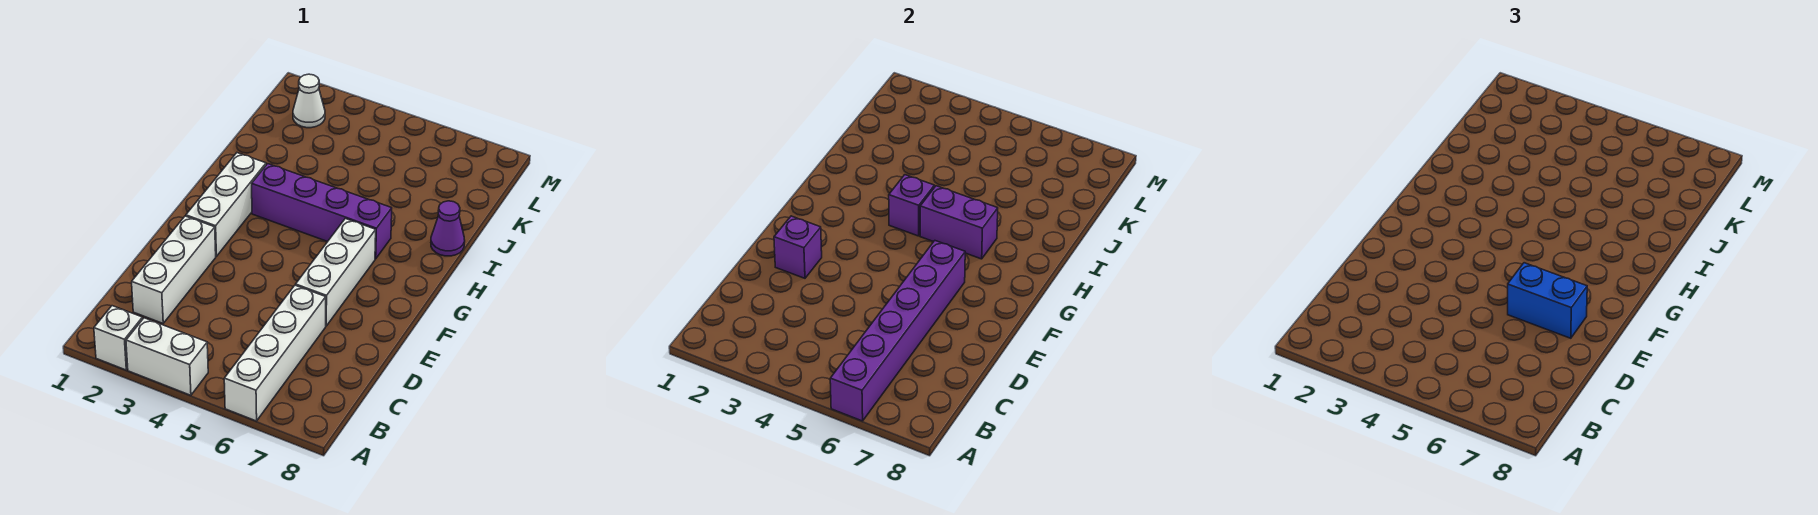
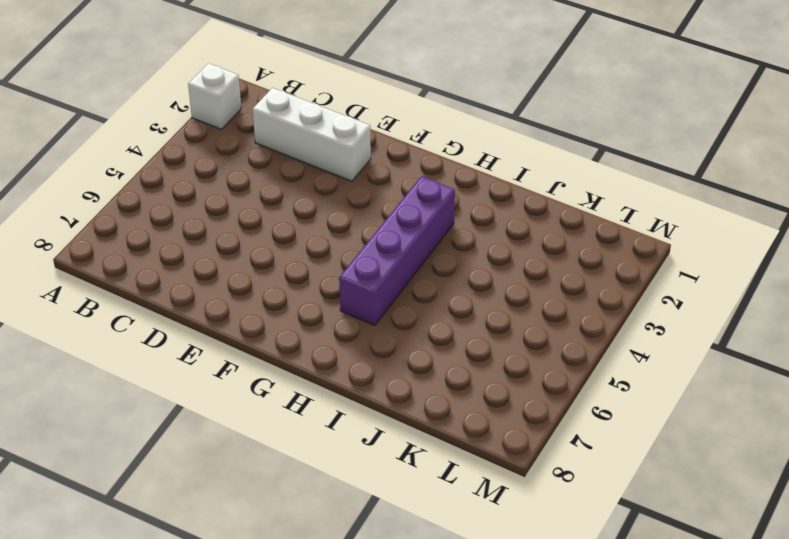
none -> white 1x2 brick [126,318,208,395]
none -> white 1x4 brick [224,285,326,421]
none -> white 1x3 brick [296,219,376,326]

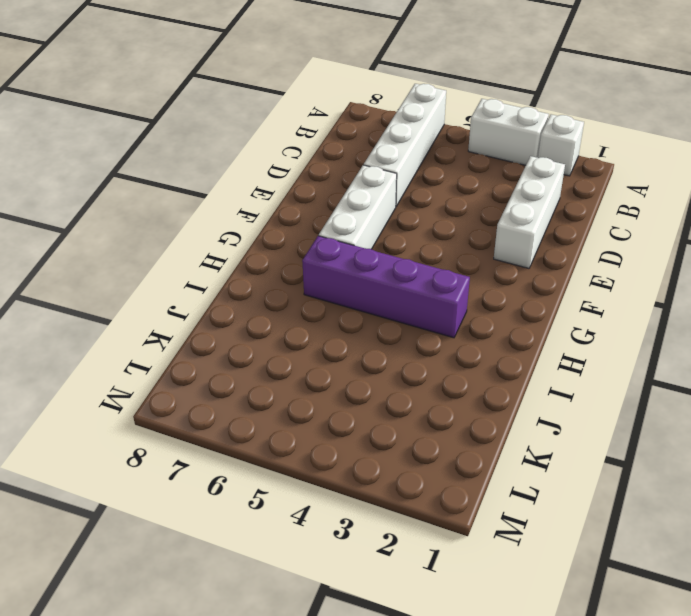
none -> white 1x3 brick [186,153,266,256]
none -> purple 1x1 cone [431,201,465,256]
none -> white 1x1 cone [293,74,325,128]

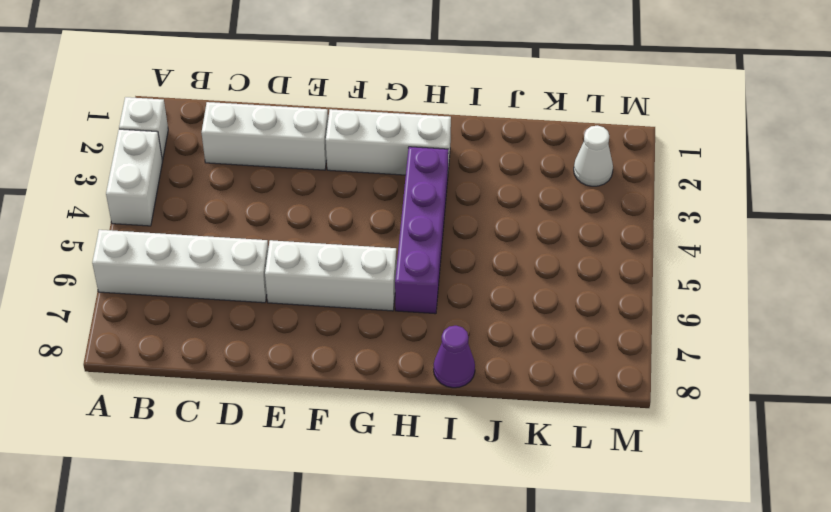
none -> purple 1x6 brick [830,241,965,421]
none -> purple 1x1 brick [774,216,822,278]
none -> purple 1x1 brick [889,175,934,236]

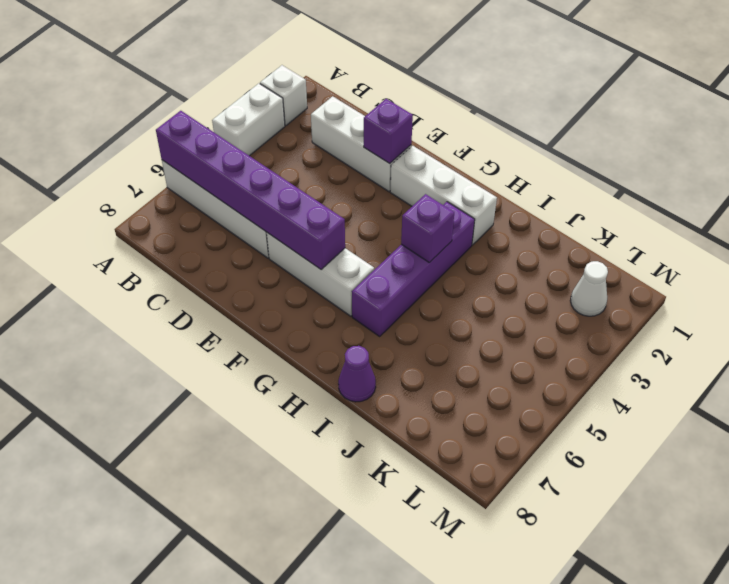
none -> purple 1x2 brick [920,186,998,259]
none -> blue 1x2 brick [1508,263,1587,338]

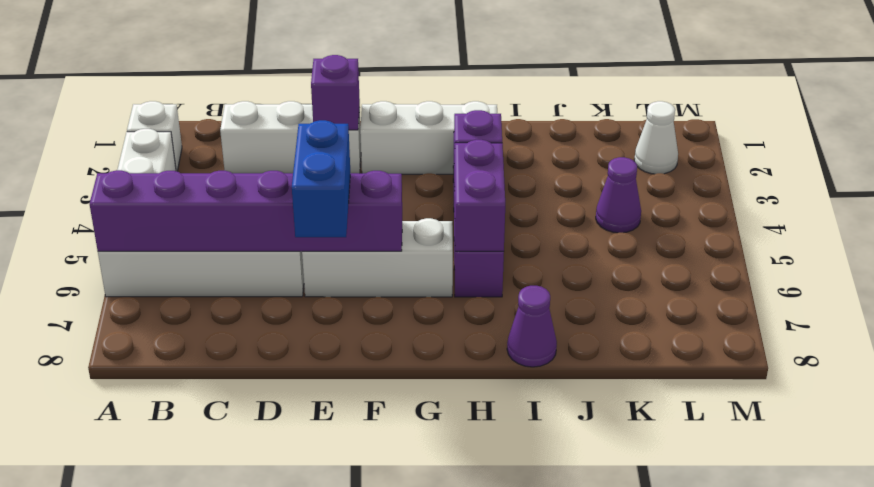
purple 1x1 cone [596,157,641,233] -> none

